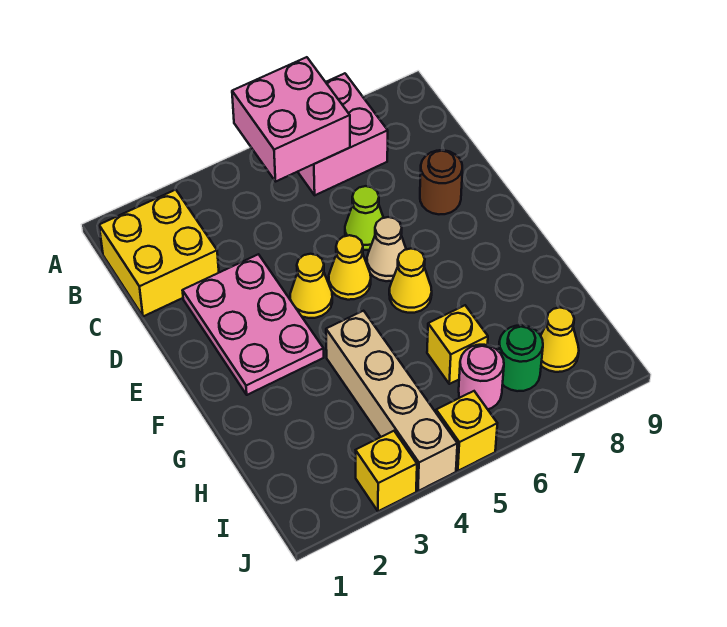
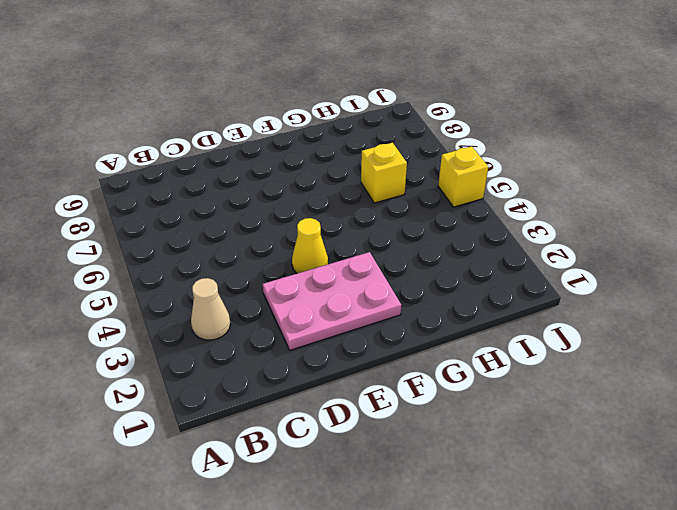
tan 1x1 cone [191,278,230,340] -> tan 1x1 cone moved to [367,217,406,281]
none -> pink 2x2 brick [298,73,388,195]
none -> yellow 2x2 brick [99,190,219,316]
none -> lime 1x1 cone [345,186,383,250]

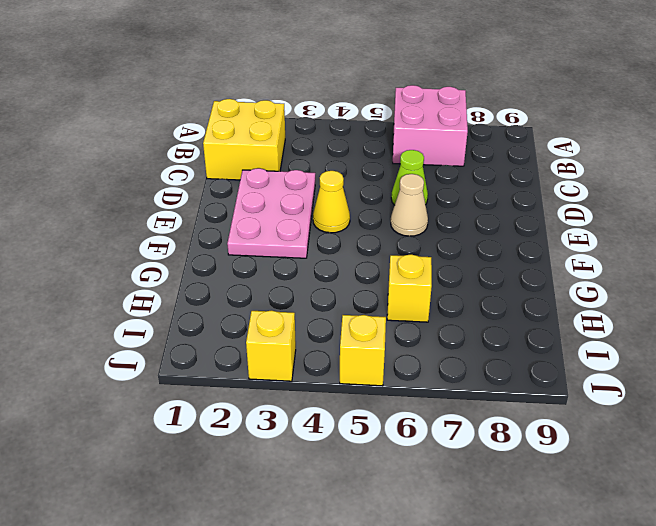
none -> brown 1x1 round brick [420,150,462,214]
none -> yellow 1x1 cone [329,235,371,300]
none -> yellow 1x1 cone [389,249,432,313]

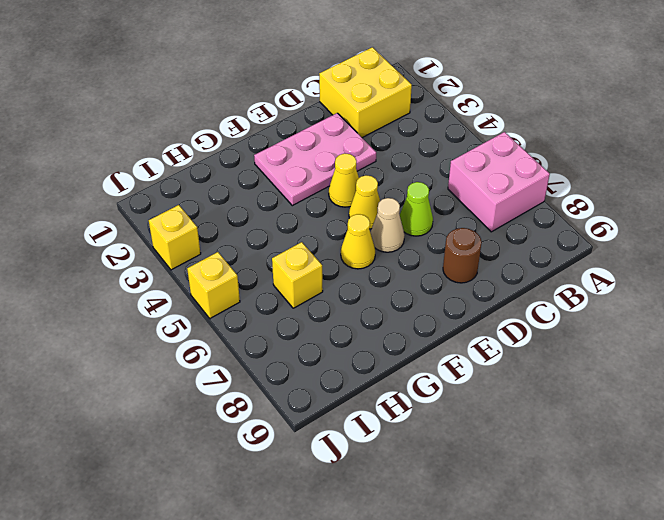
none -> tan 1x4 brick [326,311,457,491]
none -> pink 1x1 round brick [459,345,504,409]
none -> green 1x1 round brick [499,325,543,391]

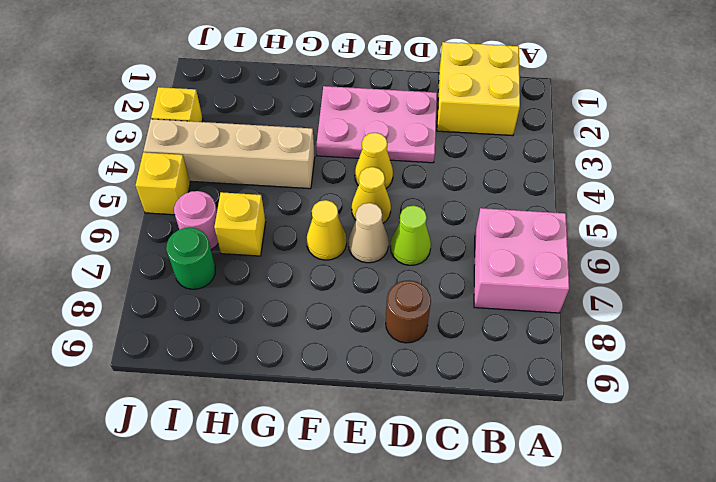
none -> yellow 1x1 cone [541,308,579,372]
none -> pink 2x2 brick [232,57,350,181]

